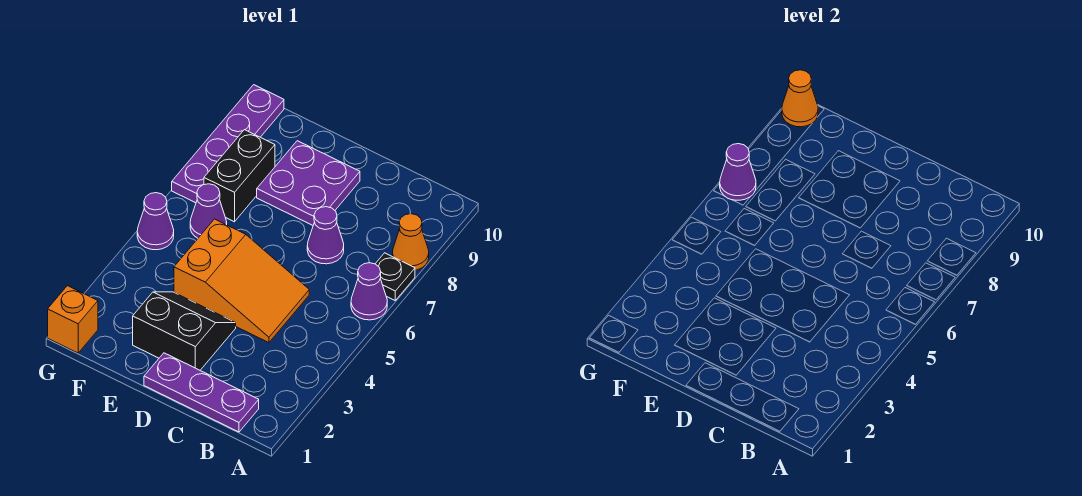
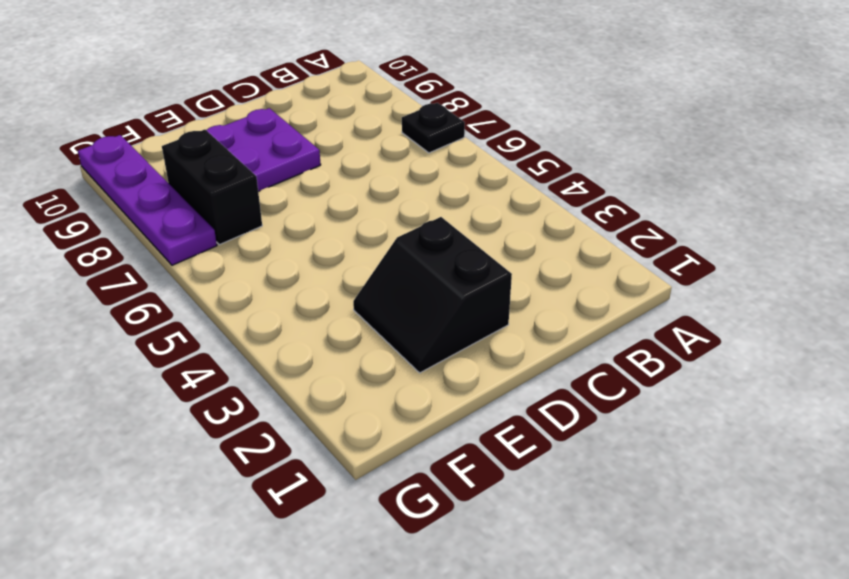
black 2x2 slope [353,217,512,373] -> black 2x2 slope turned to [133,292,236,370]
none -> purple 1x1 cone [351,263,387,320]
none -> orange 1x1 cone [392,214,429,270]
none -> purple 1x3 plate [144,353,259,432]

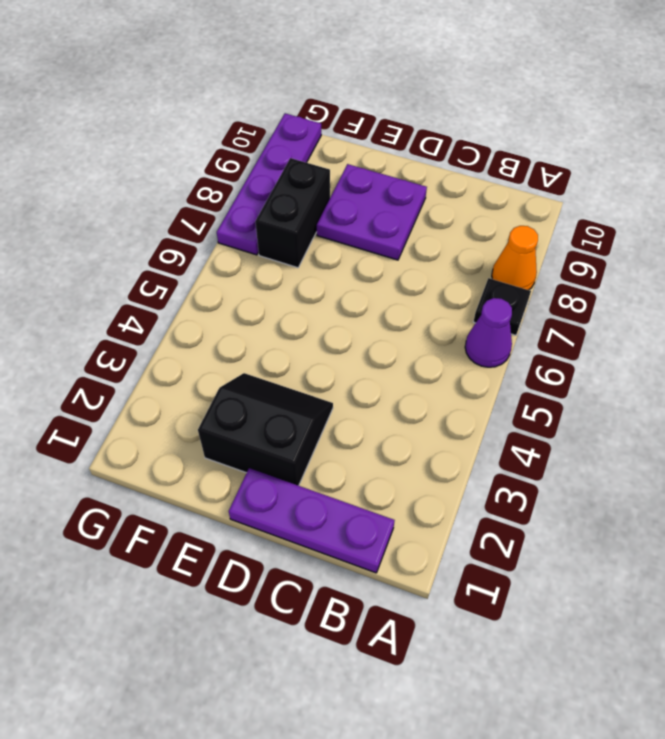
none -> orange 2x3 slope [174,219,309,343]
none -> purple 1x1 cone [307,207,344,264]
none -> purple 1x1 cone [190,184,227,238]

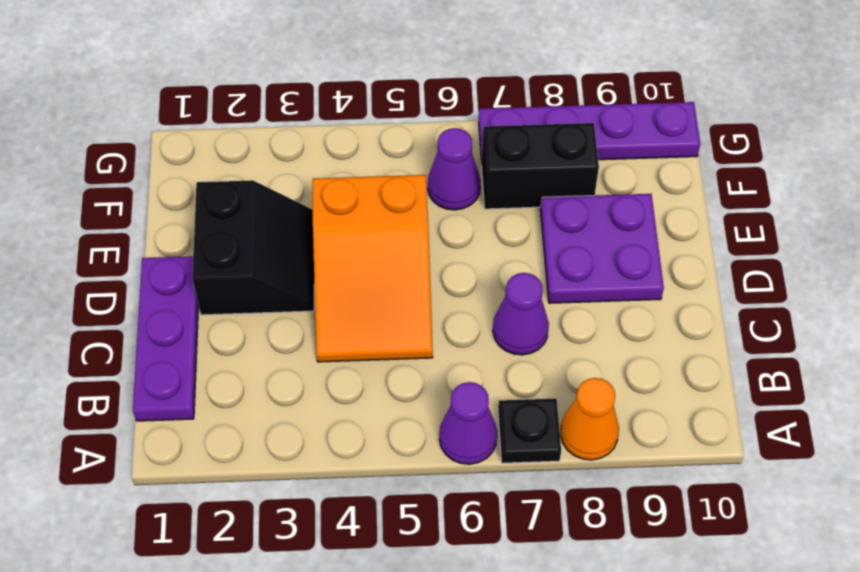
none -> orange 1x1 brick [48,286,98,353]
none -> purple 1x1 cone [137,193,174,250]
none -> purple 1x1 cone [720,144,756,200]

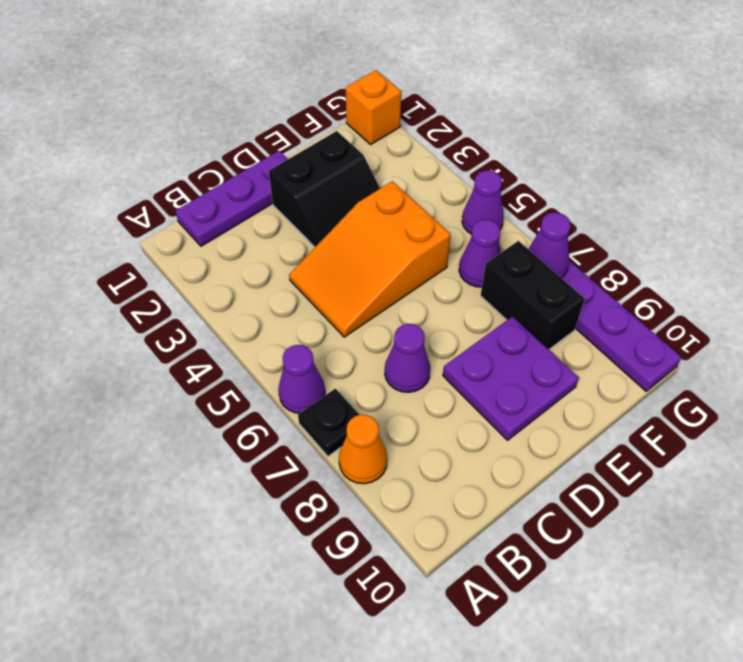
none -> orange 1x1 cone [782,70,818,127]

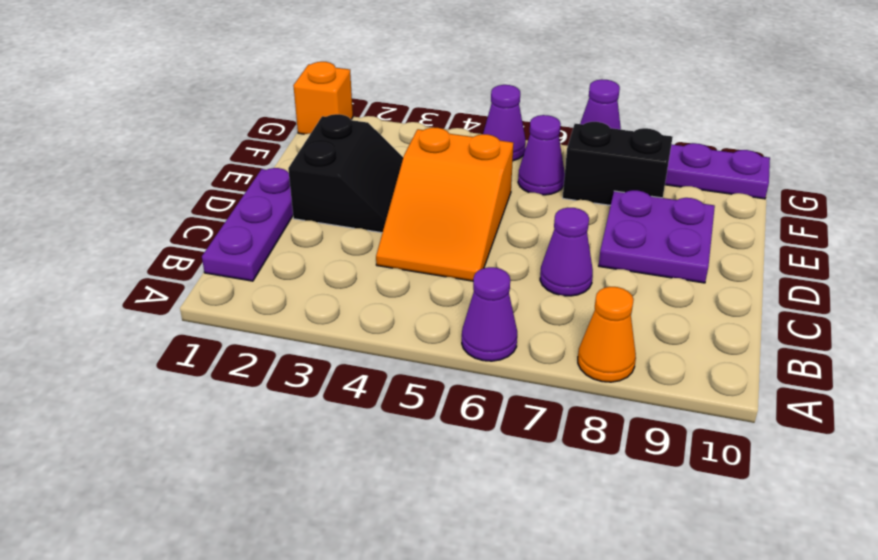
none -> black 1x1 plate [375,253,415,300]
none -> orange 1x1 cone [782,70,818,127]

